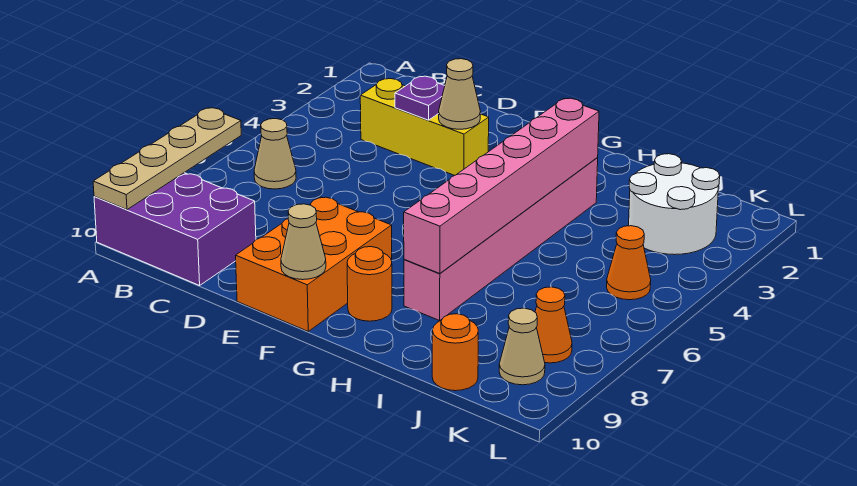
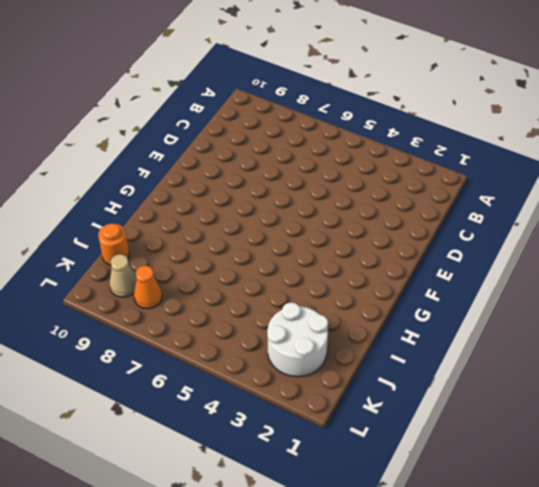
none -> purple 2x3 brick [94,173,256,286]
none -> tan 1x1 cone [254,119,296,189]
none -> yellow 1x3 brick [360,79,489,175]

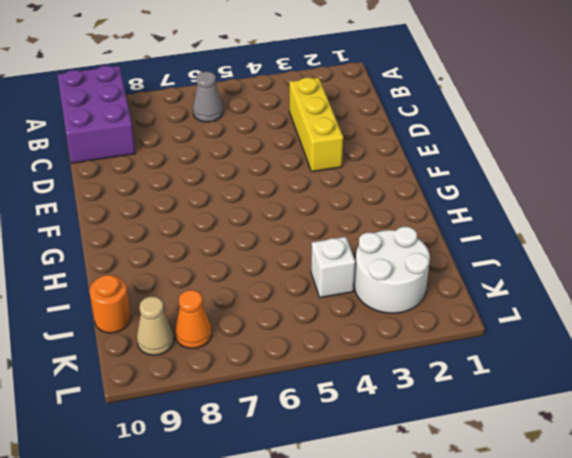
grey 1x1 cone [193,72,223,122] -> tan 1x1 cone [254,119,296,189]
white 1x1 brick [311,237,355,298] -> none
none -> orange 2x3 brick [236,197,392,331]
none -> orange 1x1 round brick [347,247,392,321]
none -> pink 1x6 brick [404,158,598,321]

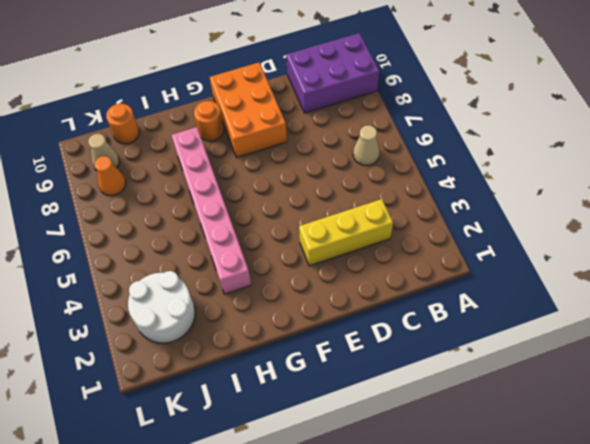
none -> orange 1x1 cone [607,226,651,300]
none -> tan 1x4 plate [93,108,241,210]
none -> purple 1x1 plate [395,76,445,120]

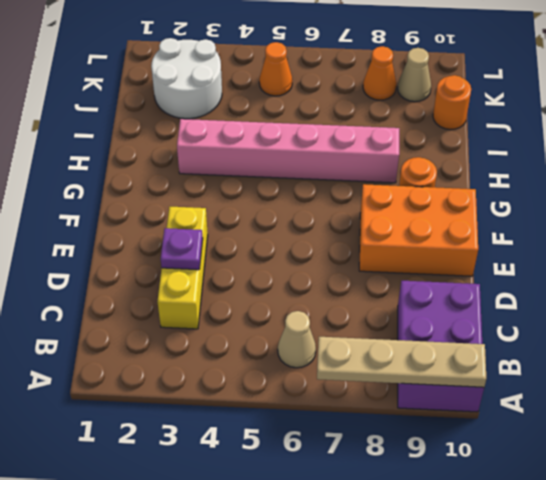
none -> tan 1x1 cone [439,59,480,129]
none -> tan 1x1 cone [281,204,326,280]
none -> pink 1x6 brick [404,98,599,274]

